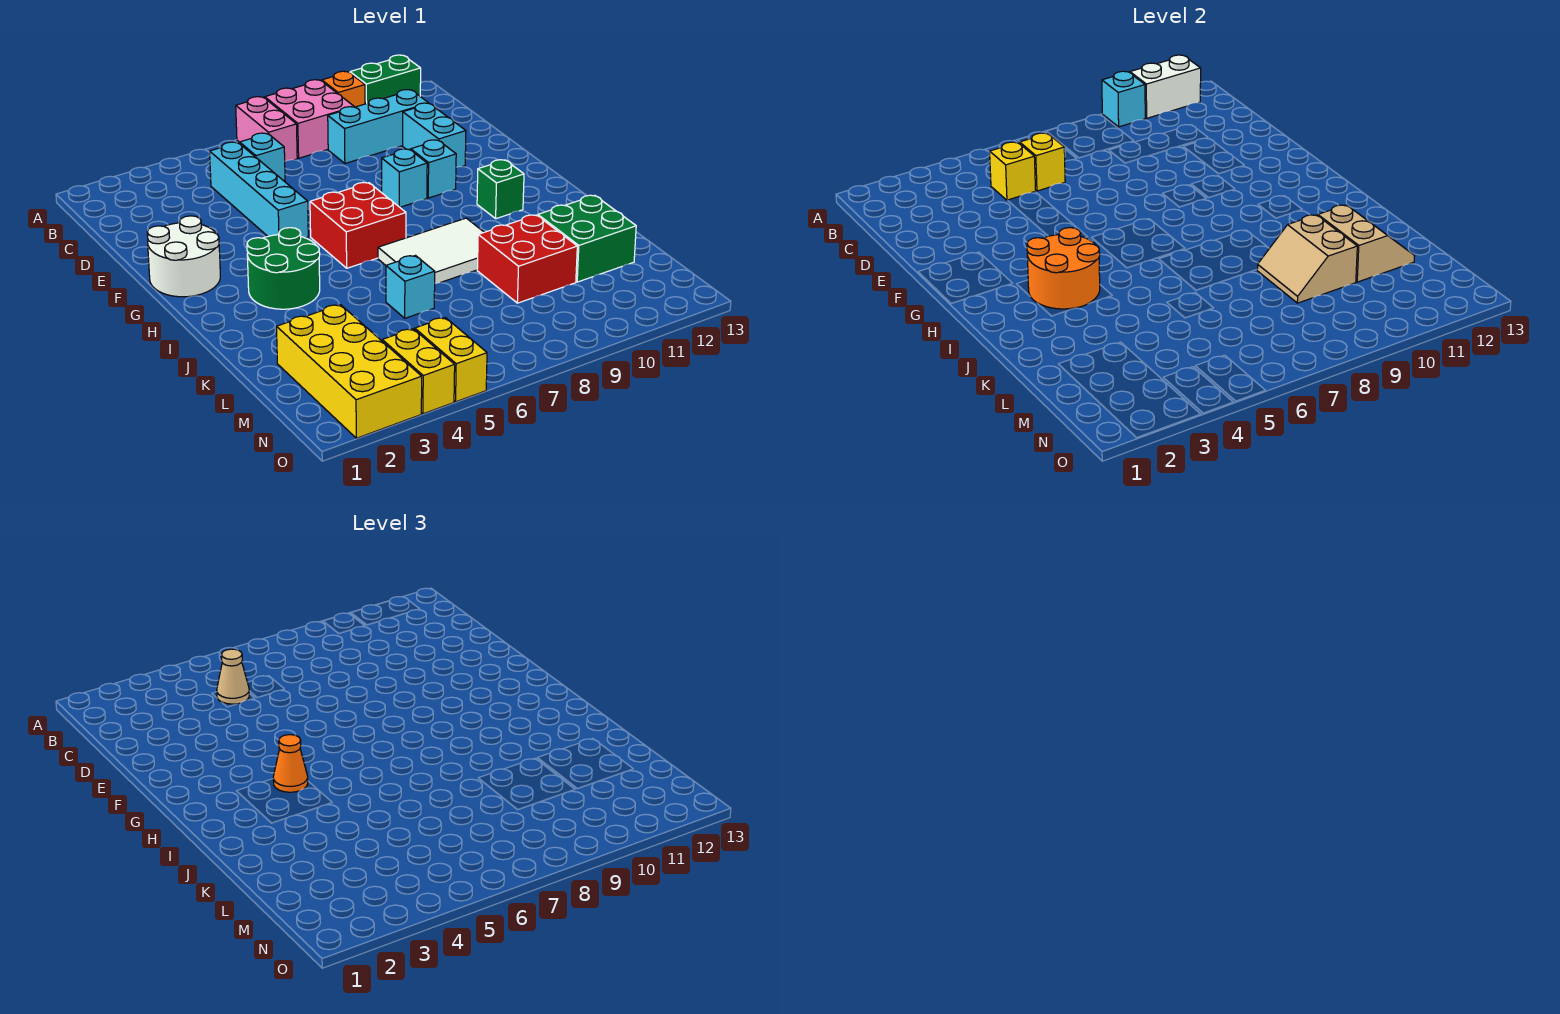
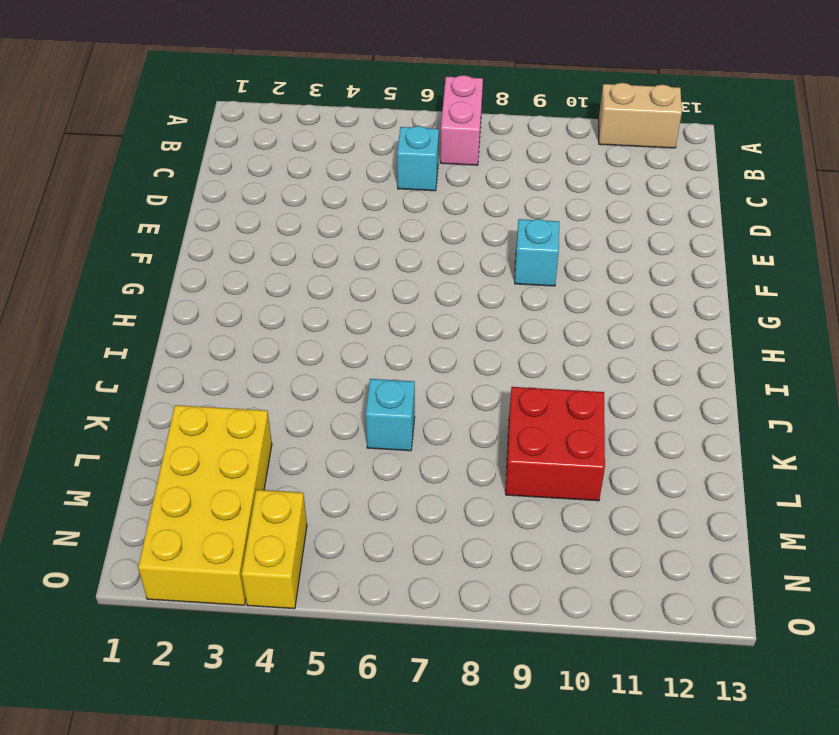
tan 1x2 brick [599,83,682,148] -> green 1x2 brick [350,55,421,104]
none -> pink 2x2 brick [265,80,354,158]
none -> orange 1x1 brick [322,71,365,107]
none -> cyan 1x4 brick [210,142,308,238]
none -> cyan 1x3 brick [328,90,428,164]

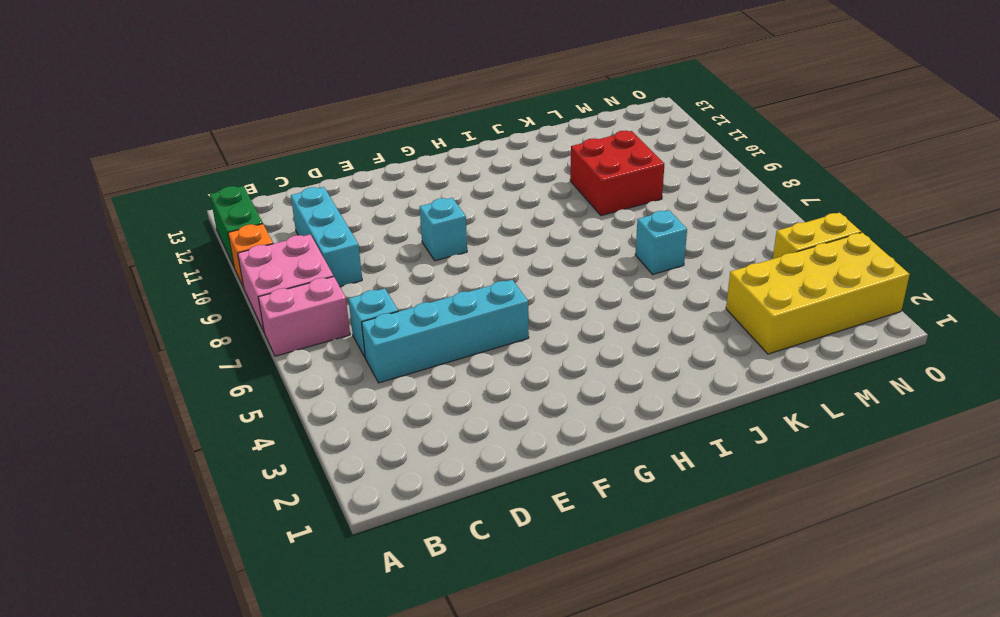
none -> cyan 1x2 brick [403,103,466,167]
none -> white 2x2 round brick [147,216,220,297]
none -> cyan 1x1 brick [411,140,456,198]
none -> red 2x2 brick [310,183,406,268]

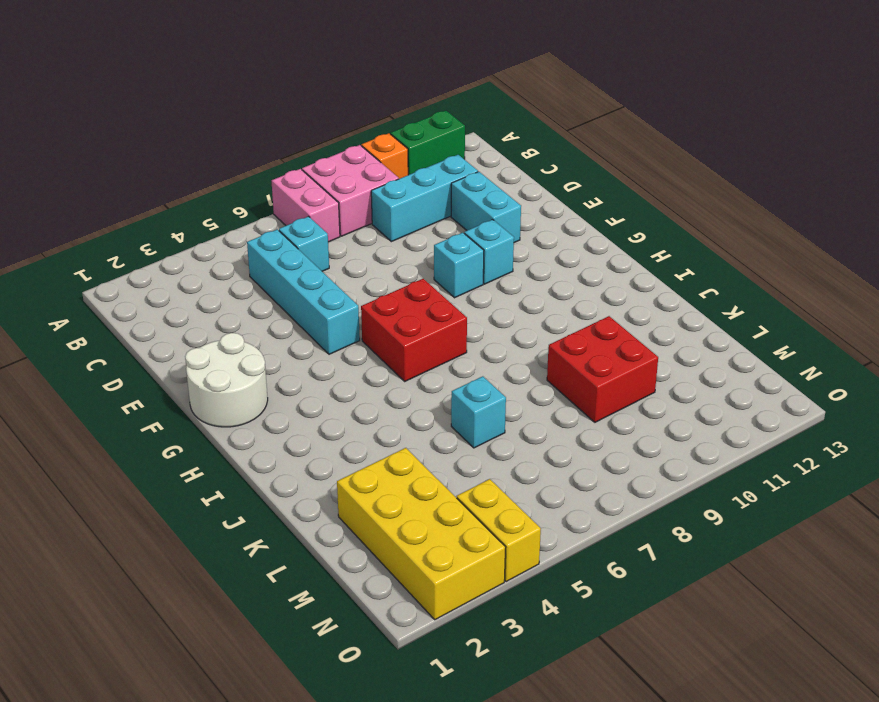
none -> green 2x2 round brick [247,228,320,309]
none -> green 1x1 brick [477,160,524,219]
none -> white 2x3 tile [378,218,484,283]
none -> green 2x2 brick [538,195,636,282]

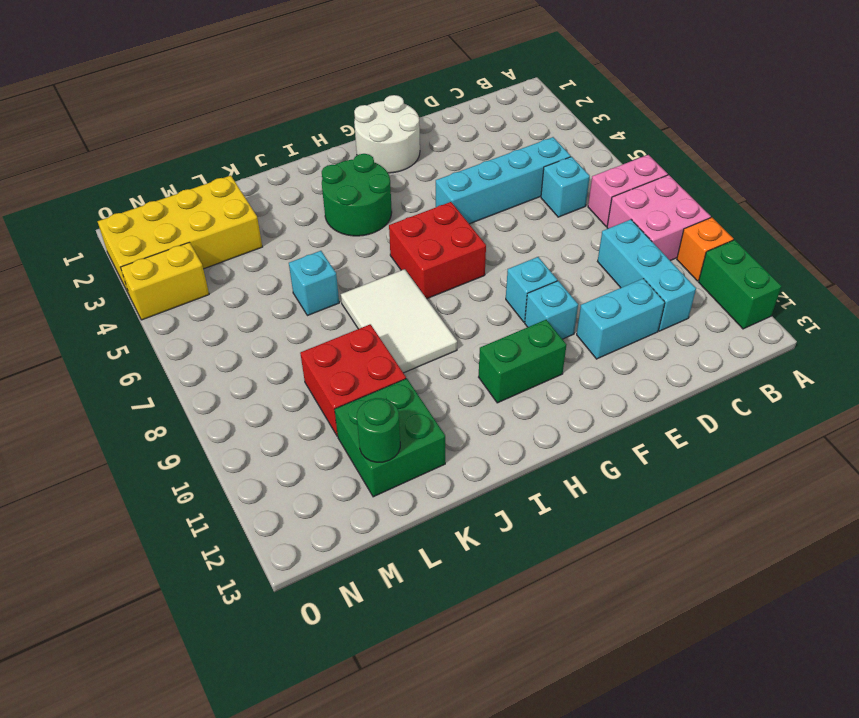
green 1x2 brick [479,320,566,403] -> green 1x1 brick [477,160,524,219]
green 1x1 round brick [357,398,400,462] -> tan 2x2 slope [1318,205,1415,282]
none -> yellow 1x2 brick [415,317,487,402]
none -> cyan 1x1 brick [1102,71,1145,127]
none -> white 1x2 brick [1130,55,1201,118]
none -> yellow 1x1 brick [990,142,1036,200]

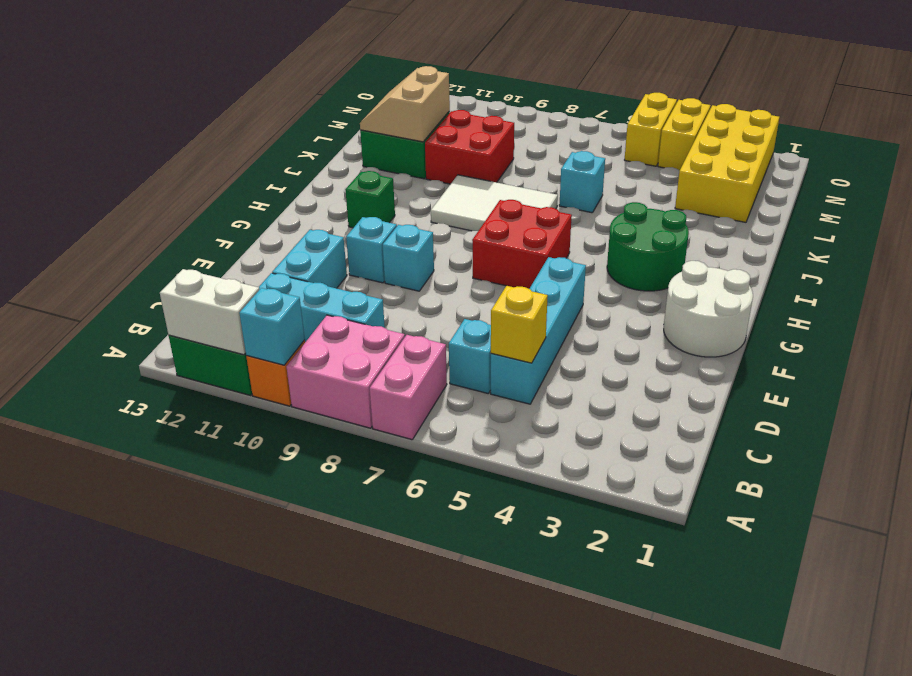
none -> yellow 1x1 brick [1020,133,1065,191]
none -> orange 2x2 round brick [1027,228,1100,309]
none -> tan 2x2 slope [1257,215,1357,303]
none -> tan 1x1 cone [217,649,249,704]

